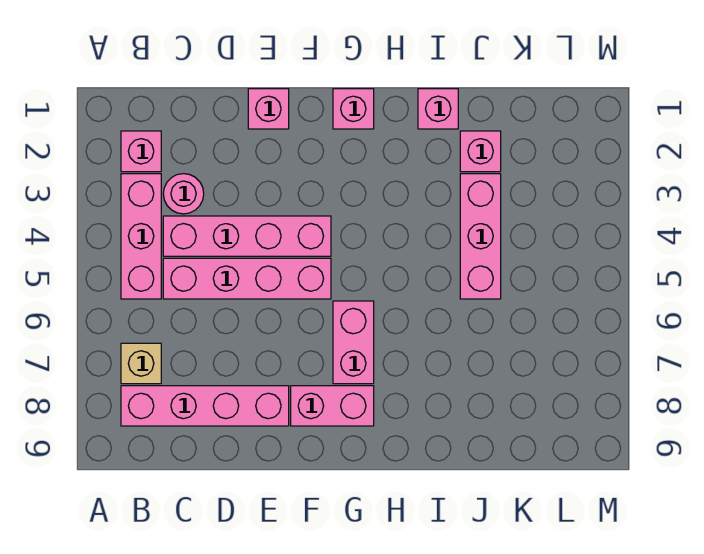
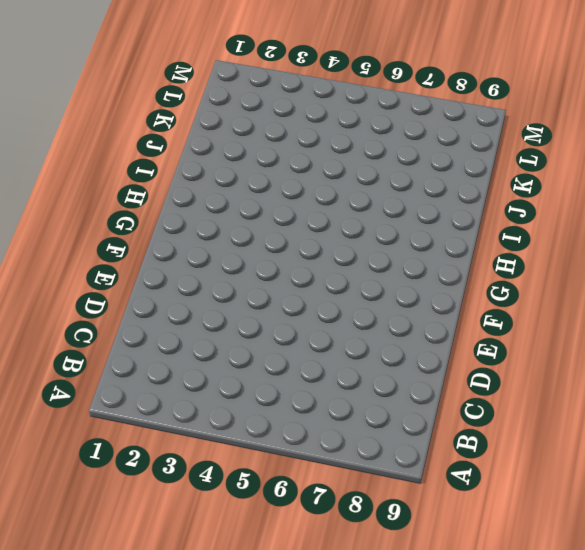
none -> pink 1x1 brick [121,131,161,172]
none -> pink 1x3 brick [121,174,161,299]
none -> tan 1x1 brick [121,343,161,384]

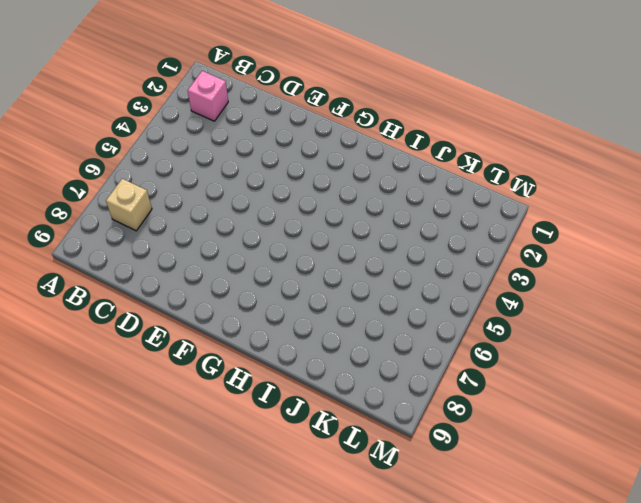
none -> pink 1x3 brick [121,174,161,299]
none -> pink 1x4 brick [121,386,289,426]
none -> pink 1x1 round brick [163,174,204,214]

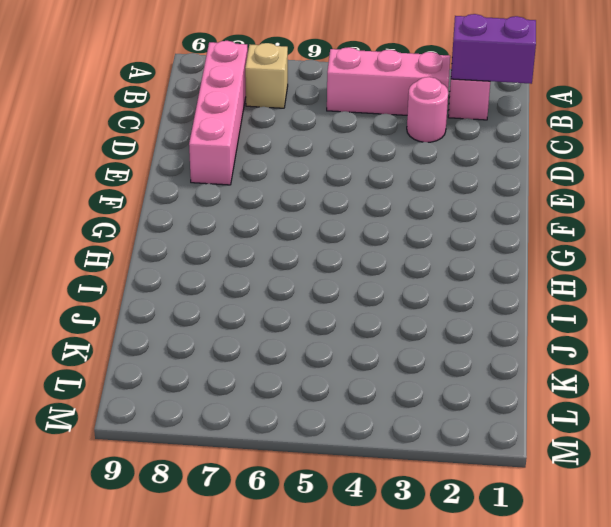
purple 1x2 brick [451,14,536,84] -> none
none -> pink 1x4 brick [163,216,331,256]
none -> pink 1x4 brick [163,258,331,299]
none -> pink 1x1 brick [248,89,289,129]

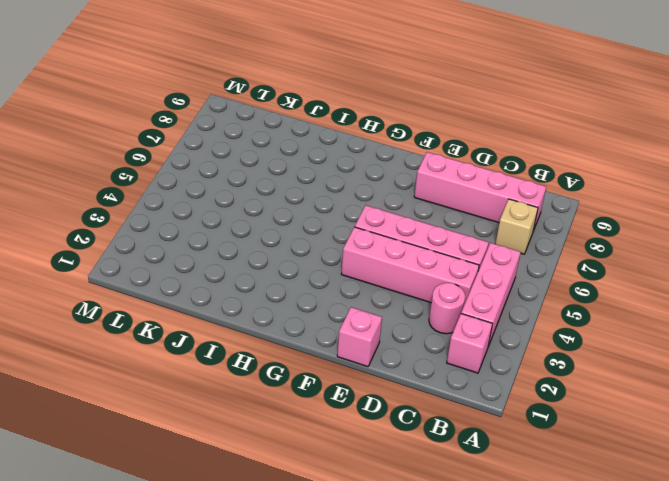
none -> pink 1x2 brick [291,386,374,426]
none -> pink 1x1 brick [333,89,374,129]
none -> pink 1x2 brick [333,301,374,384]

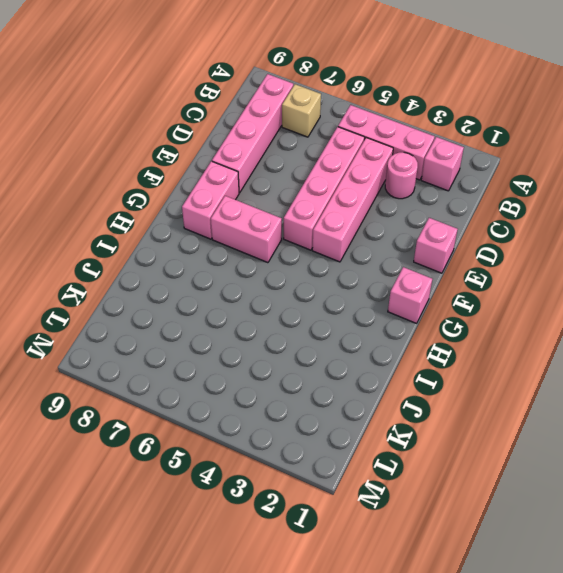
none -> pink 1x1 brick [418,89,458,129]
none -> pink 1x1 brick [460,131,501,172]
none -> pink 1x3 brick [460,174,501,299]

